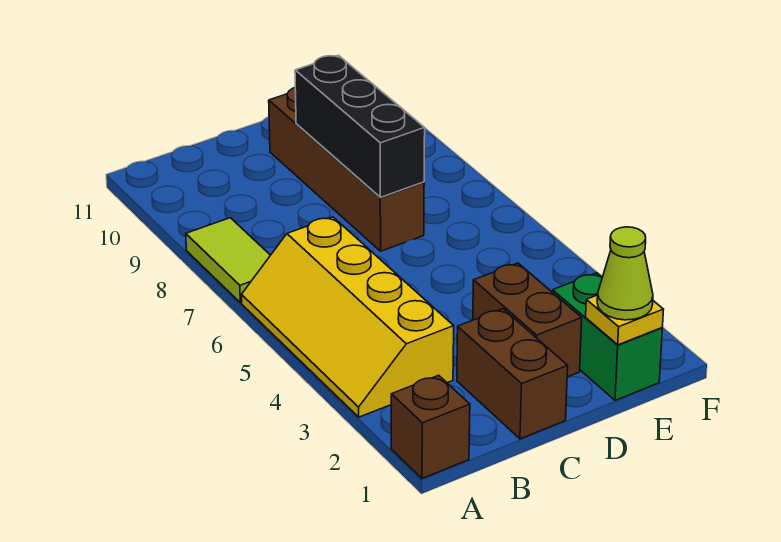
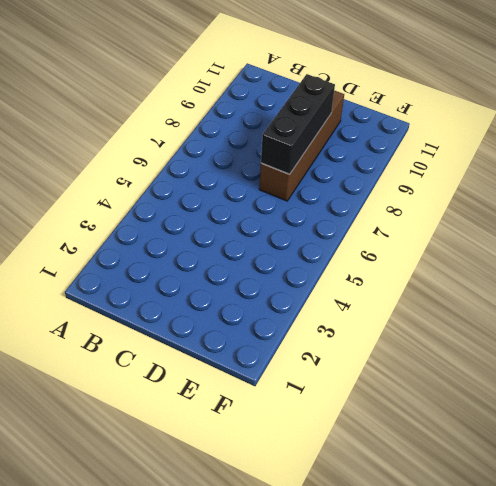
none -> brown 1x1 brick [391,375,470,479]
none -> yellow 2x4 slope [241,217,454,417]

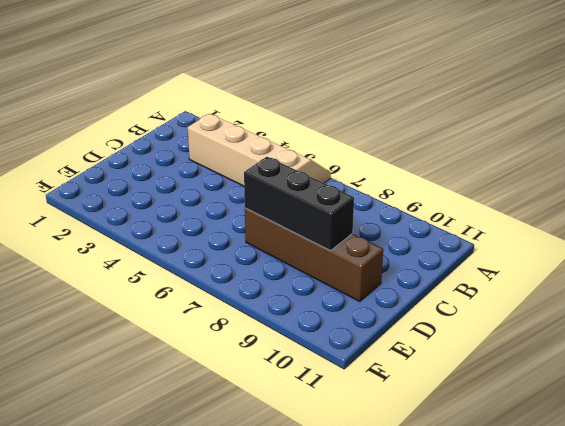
tan 2x4 slope [188,114,331,186] -> yellow 2x4 slope [241,217,454,417]
none -> brown 1x1 brick [391,375,470,479]
none -> lime 1x2 tile [186,218,270,303]

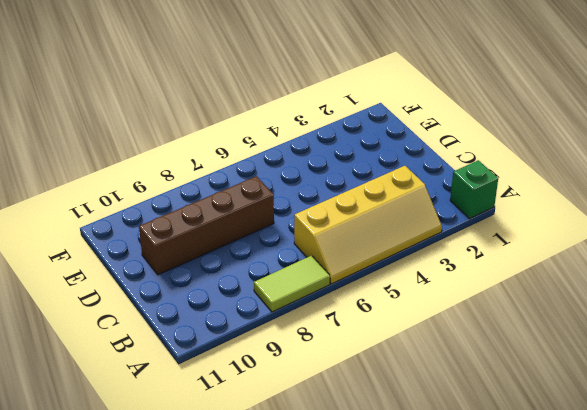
green 1x1 brick [450,160,498,219] -> brown 1x1 brick [391,375,470,479]
none -> brown 1x2 brick [457,309,568,439]
none -> brown 1x2 brick [473,263,582,377]

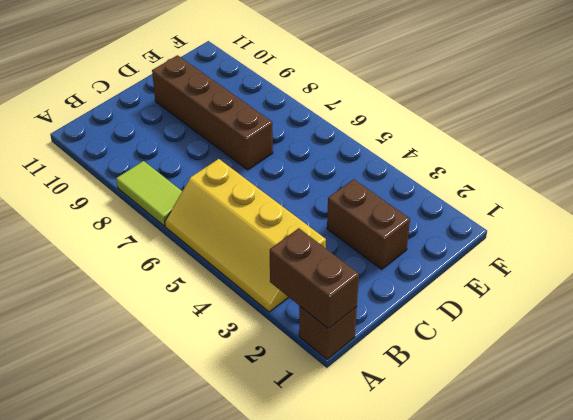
brown 1x2 brick [270,228,359,329] -> brown 1x2 brick moved to [457,309,568,439]
none -> green 1x2 brick [552,273,662,400]
none -> black 1x3 brick [295,55,425,197]

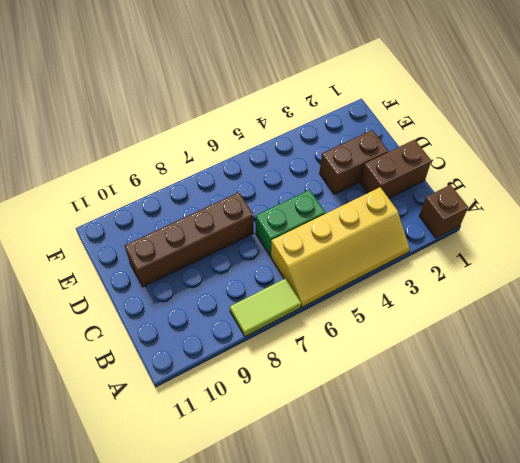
green 1x2 brick [256,190,325,257] -> green 1x2 brick moved to [552,273,662,400]
none -> black 1x3 brick [295,55,425,197]
none -> yellow 1x1 plate [586,295,664,345]

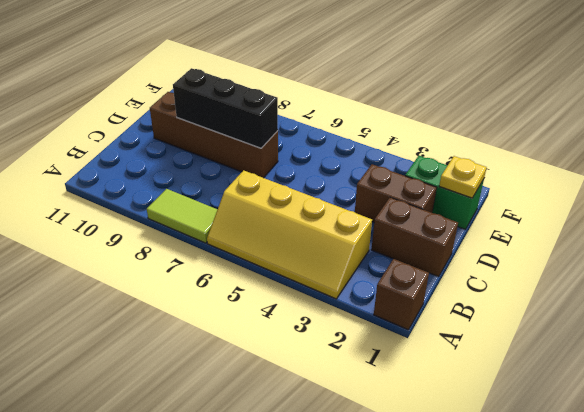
none -> lime 1x1 cone [597,227,653,320]

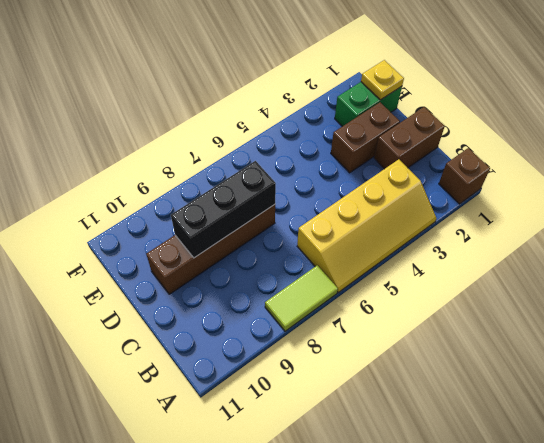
none -> lime 1x1 cone [597,227,653,320]

